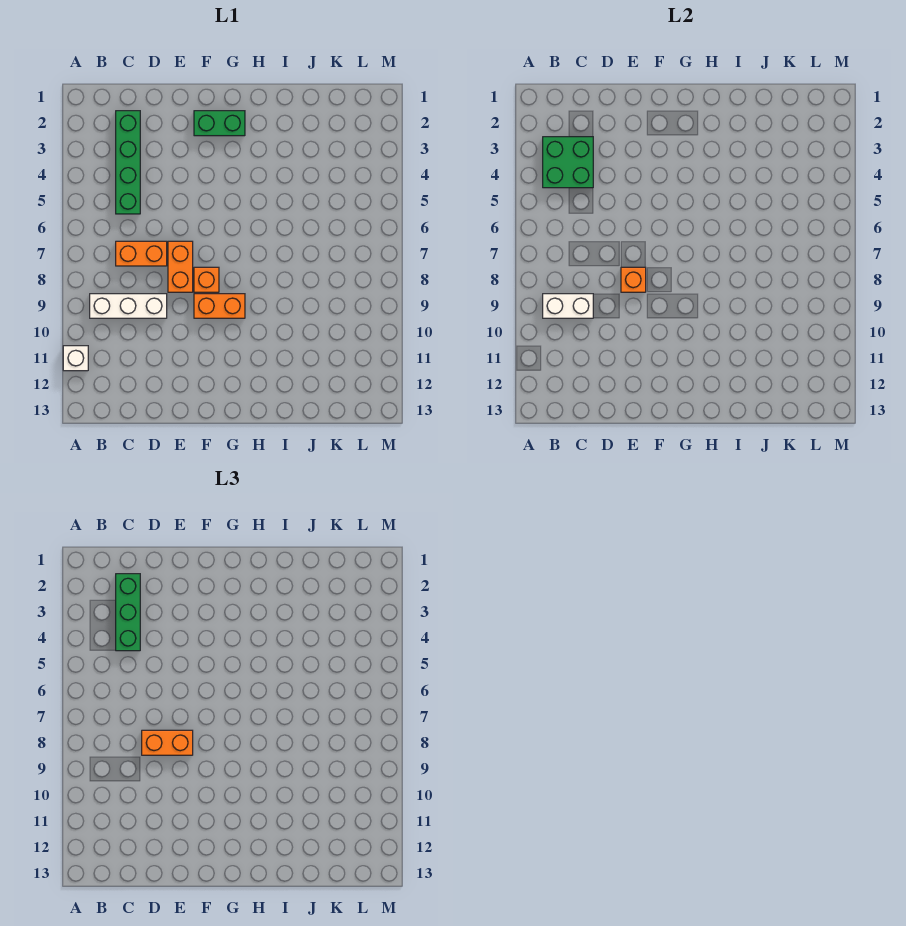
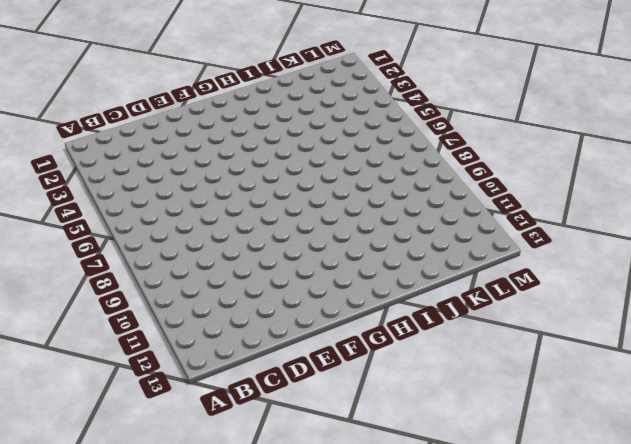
none -> white 1x1 brick [63,346,88,371]
none -> white 1x3 brick [90,294,167,318]
none -> green 1x4 brick [116,111,140,214]

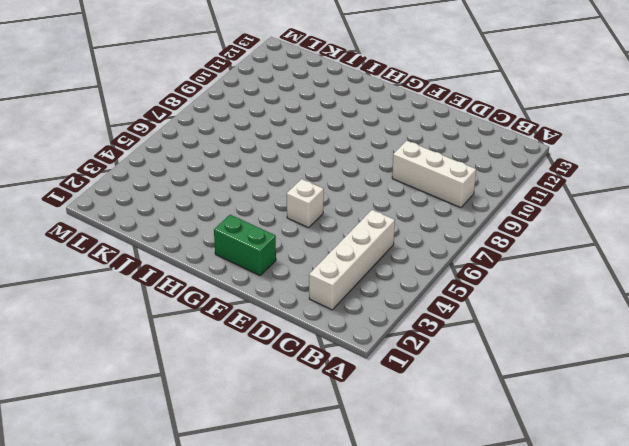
white 1x4 brick [309,210,395,310] -> green 1x4 brick [116,111,140,214]
white 1x1 brick [287,179,324,228] -> white 1x1 brick moved to [63,346,88,371]
none -> orange 1x2 brick [116,241,167,266]
none -> orange 1x2 brick [168,241,193,292]
none -> orange 1x1 brick [194,267,219,292]

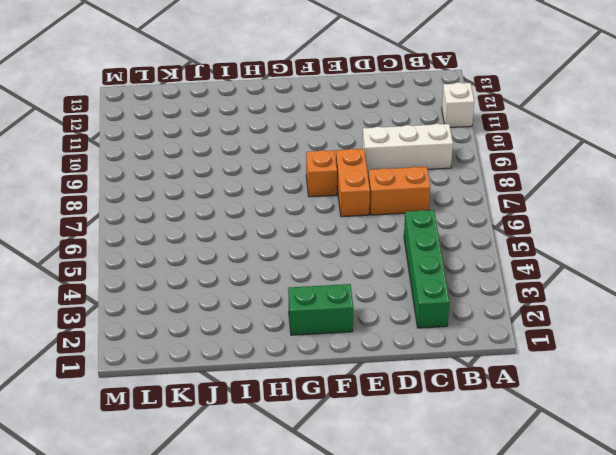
none -> orange 1x2 brick [194,294,245,318]
none -> green 2x2 brick [543,137,593,188]
none -> white 1x2 brick [543,294,593,318]

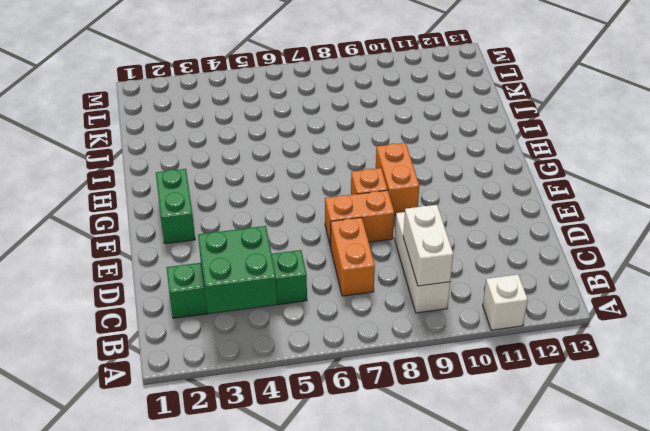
none -> orange 1x1 brick [621,267,646,292]
none -> green 1x3 brick [116,574,140,651]
none -> orange 1x2 brick [142,730,193,755]

